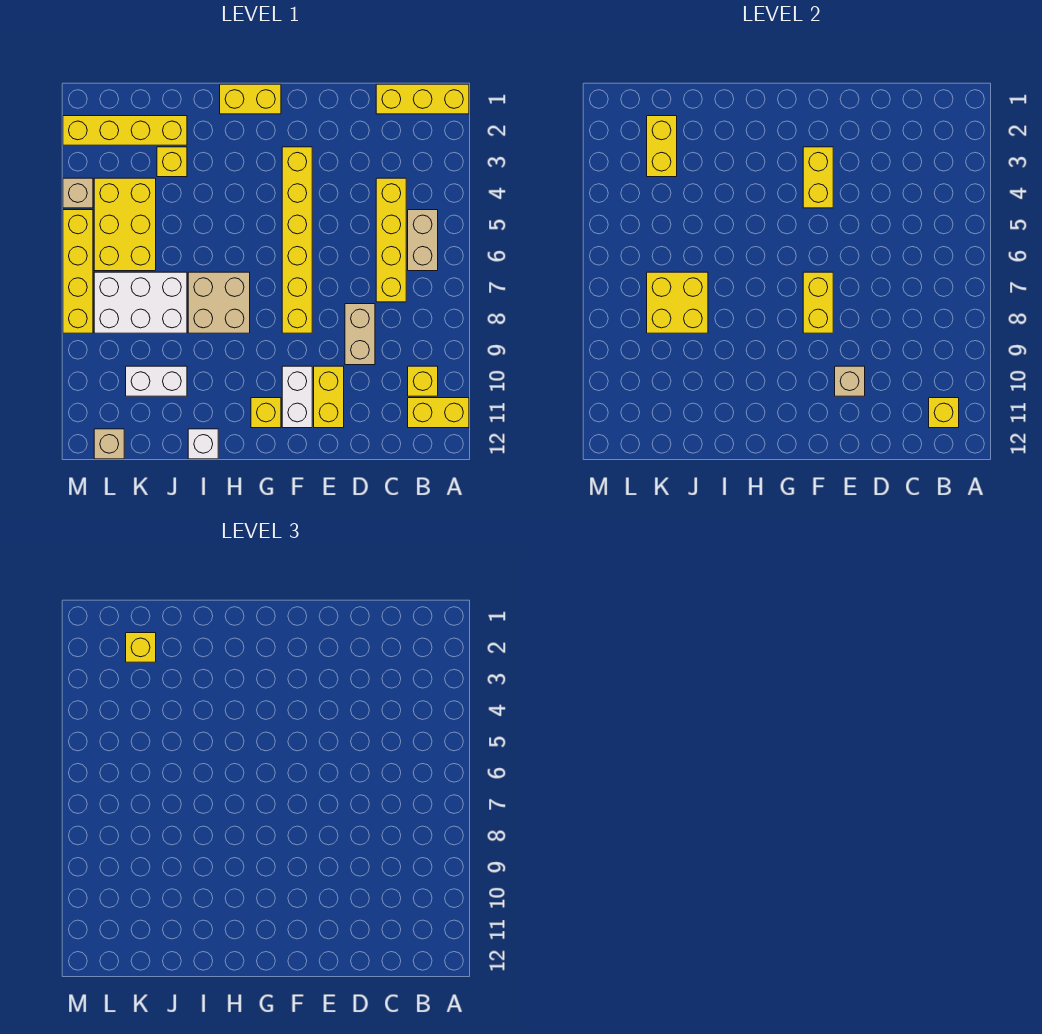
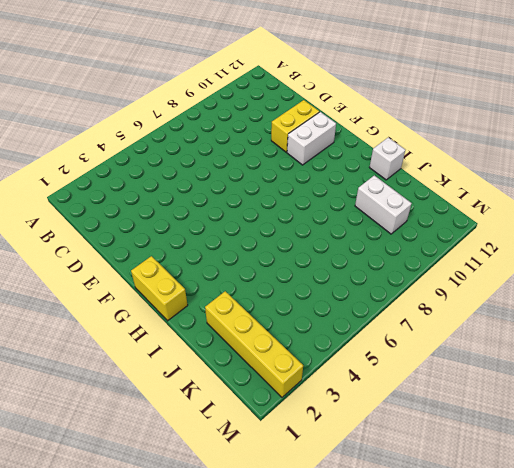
none -> yellow 1x3 brick [376,84,469,114]
none -> yellow 1x2 brick [408,398,469,428]
none -> tan 1x2 brick [408,210,438,271]

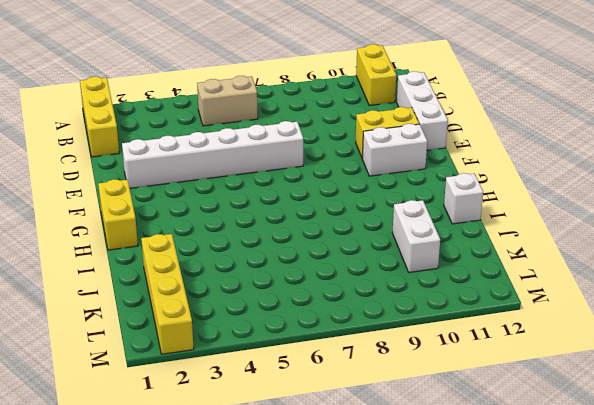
white 1x3 brick [397,71,448,150] -> none
white 1x6 brick [122,121,303,188] -> none
none -> yellow 1x1 brick [408,366,438,396]
none -> yellow 1x4 brick [376,178,406,302]
none -> tan 1x2 brick [345,304,375,365]

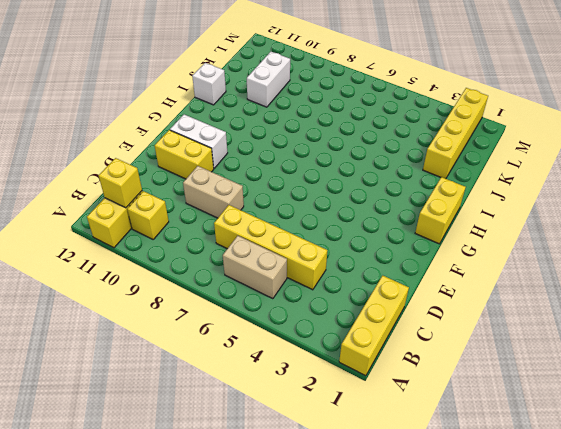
none -> yellow 1x6 brick [282,147,312,333]
none -> yellow 1x1 brick [251,398,281,428]
none -> tan 2x2 brick [188,272,250,333]

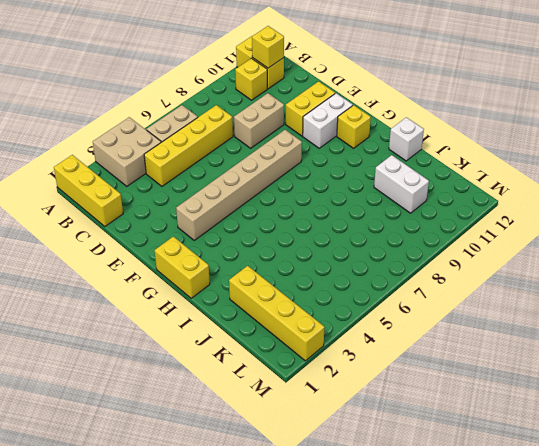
tan 2x2 brick [93,117,161,186] -> tan 2x2 brick moved to [188,272,250,333]
tan 1x6 brick [176,130,302,240] -> yellow 1x6 brick [282,147,312,333]
none -> yellow 1x1 brick [157,147,187,177]
none -> white 2x3 brick [94,272,187,333]
none -> yellow 2x3 brick [94,178,156,271]

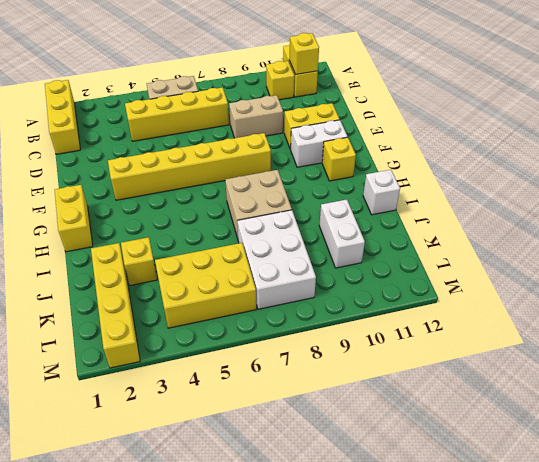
none -> tan 1x1 brick [94,429,124,459]
none -> tan 1x1 brick [63,178,93,208]
none -> yellow 1x4 brick [63,210,93,333]

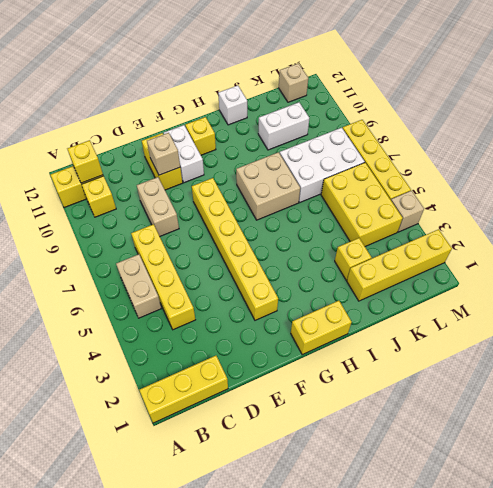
none -> yellow 1x2 brick [803,147,833,208]
none -> yellow 1x2 brick [803,272,833,333]
none -> yellow 2x2 brick [647,272,708,333]

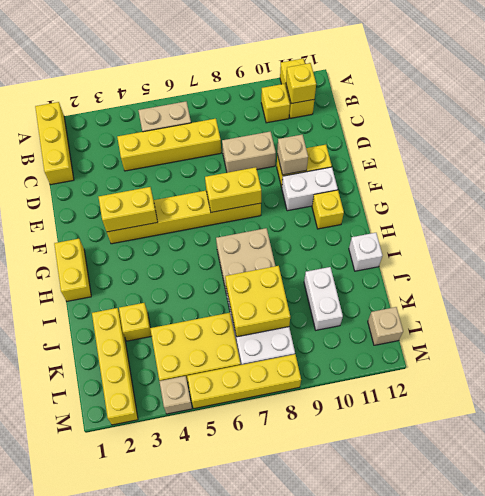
none -> yellow 1x2 brick [647,116,677,177]
none -> yellow 1x1 brick [126,633,156,662]

